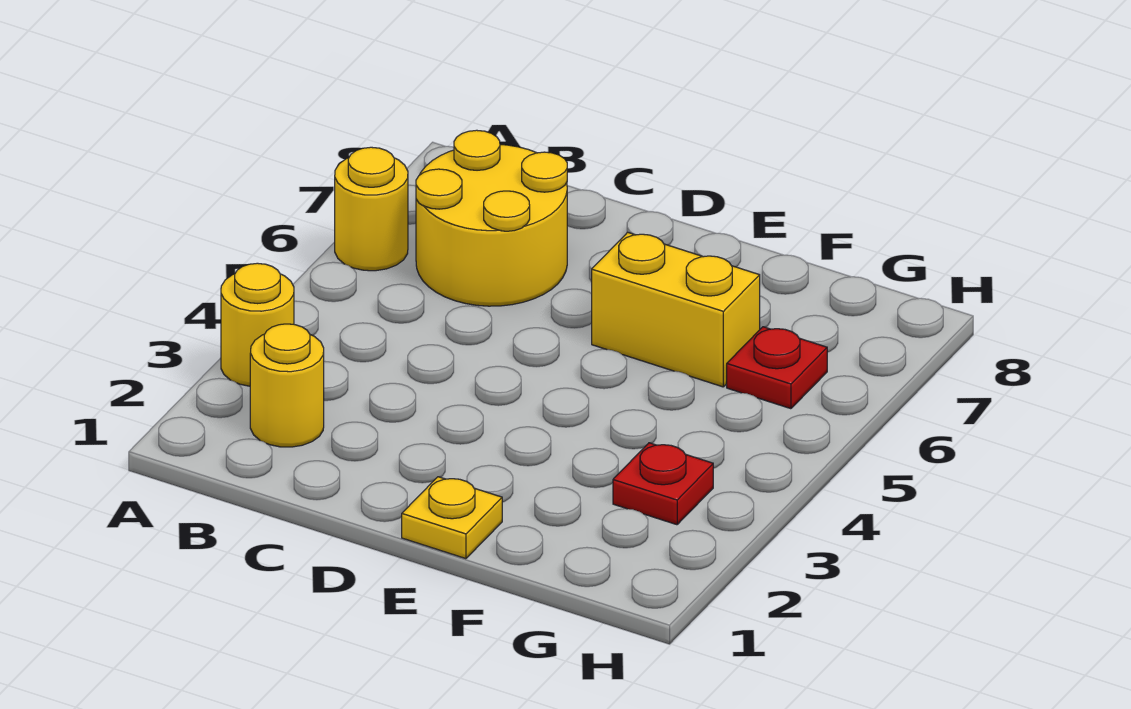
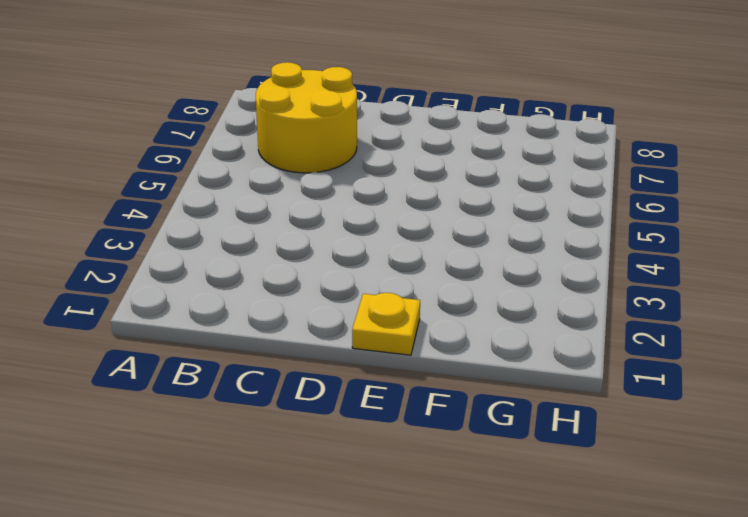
none -> yellow 1x1 round brick [221,263,294,386]
none -> yellow 1x1 round brick [335,147,408,271]

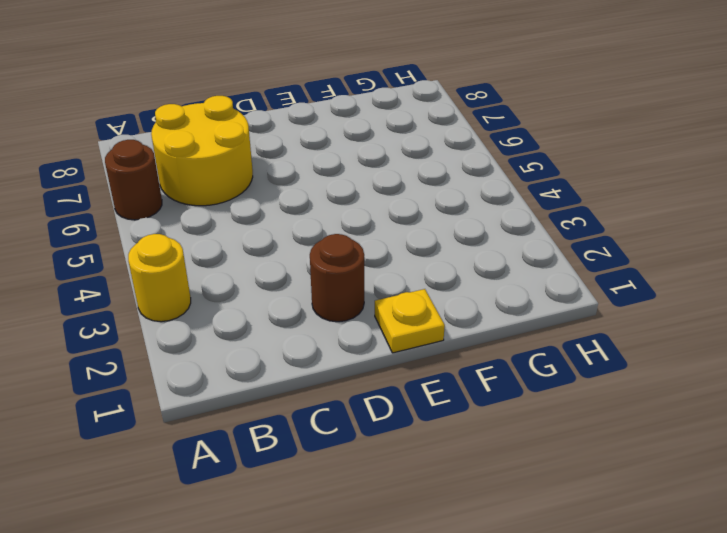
brown 1x1 round brick [105,140,162,220] -> yellow 1x1 round brick [335,147,408,271]
brown 1x1 round brick [310,234,364,322] -> none
none -> yellow 1x1 round brick [250,324,324,447]
none -> yellow 1x2 brick [592,232,760,387]

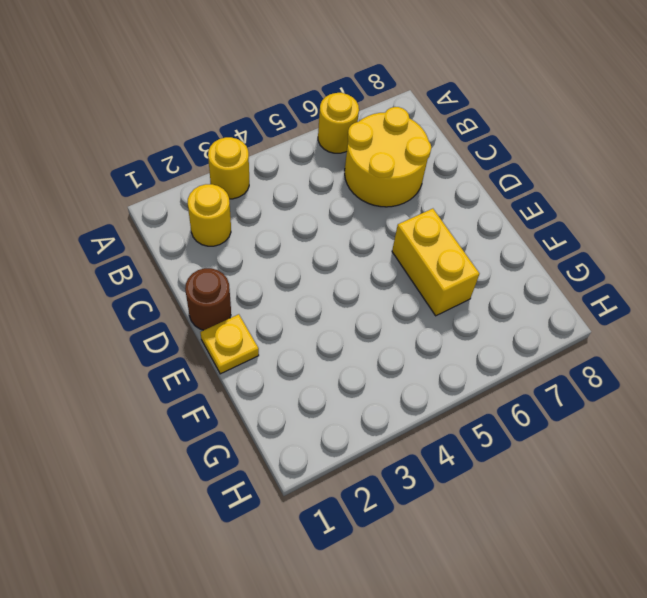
brown 1x1 round brick [185,268,231,330] -> none
none -> red 1x1 plate [613,443,713,525]
none -> red 1x1 plate [727,327,827,409]

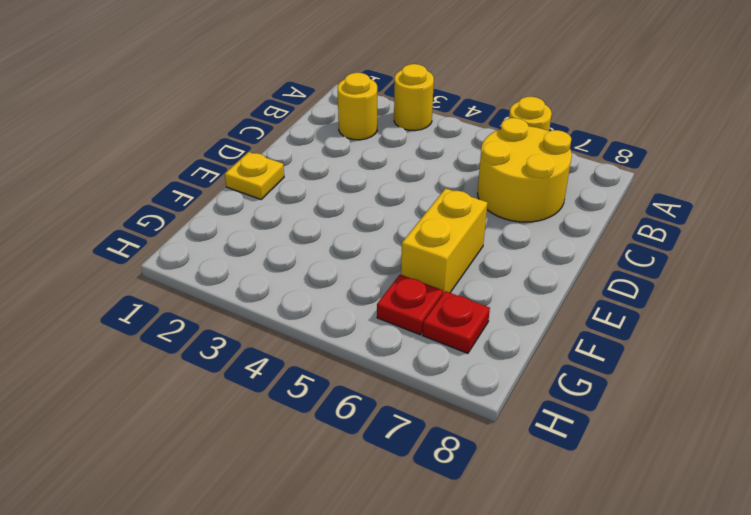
red 1x1 plate [423,291,490,353] -> red 1x1 plate moved to [613,443,713,525]

